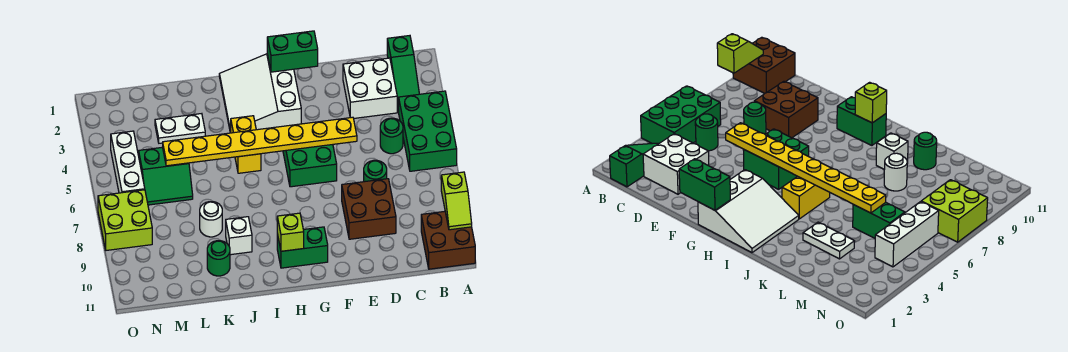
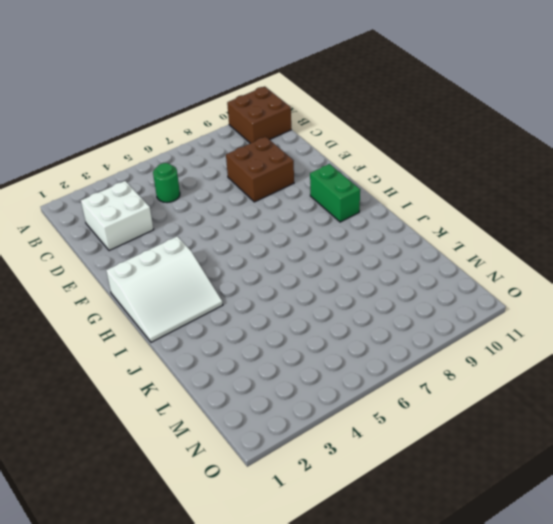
none -> green 2x3 brick [398,91,457,171]
none -> green 1x3 slope [387,36,419,112]
none -> green 1x1 round brick [364,160,387,182]

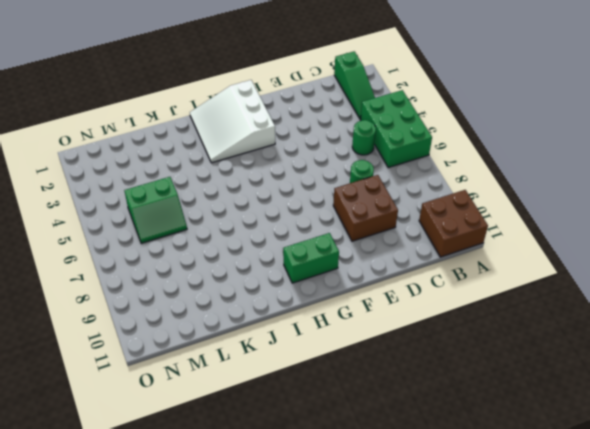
none -> white 2x2 brick [343,58,397,118]
none -> green 2x2 brick [283,145,337,187]
none -> yellow 1x2 brick [231,116,261,173]

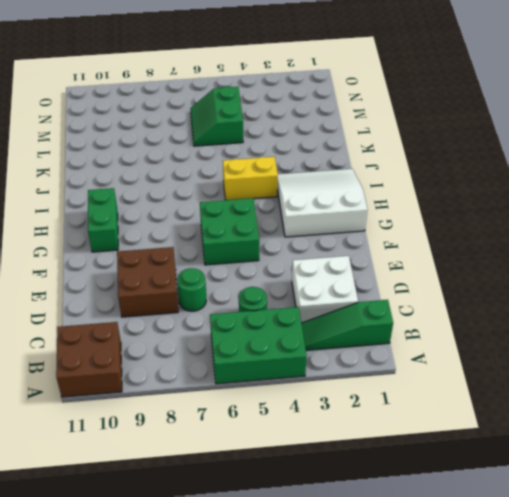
none -> white 1x1 brick [226,217,252,255]
none -> white 1x2 plate [155,114,205,143]
none -> white 1x1 round brick [200,202,222,237]

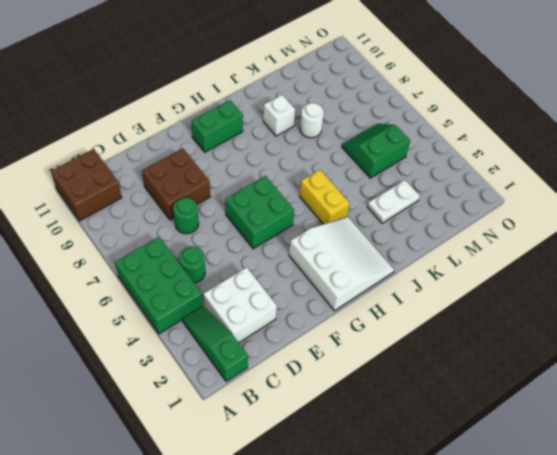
none -> green 1x1 round brick [207,241,230,276]
none -> white 1x3 brick [111,131,145,193]
none -> lime 2x2 brick [98,190,152,250]

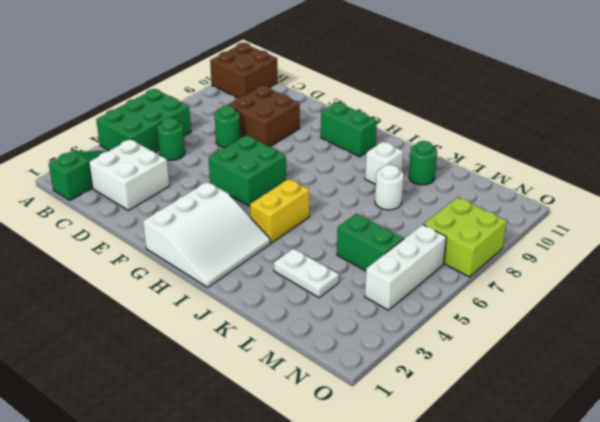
none -> lime 1x2 slope [441,172,472,230]
none -> yellow 1x8 plate [163,117,357,166]
none -> green 1x2 brick [267,31,318,72]

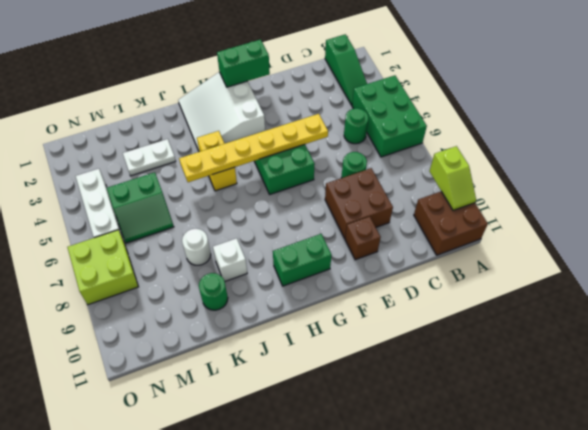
yellow 1x6 plate [179,114,328,182] -> yellow 1x8 plate [163,117,357,166]
brown 1x1 brick [345,217,381,260] -> none
none -> white 2x2 brick [343,58,397,118]
none -> lime 1x1 brick [277,213,304,251]

